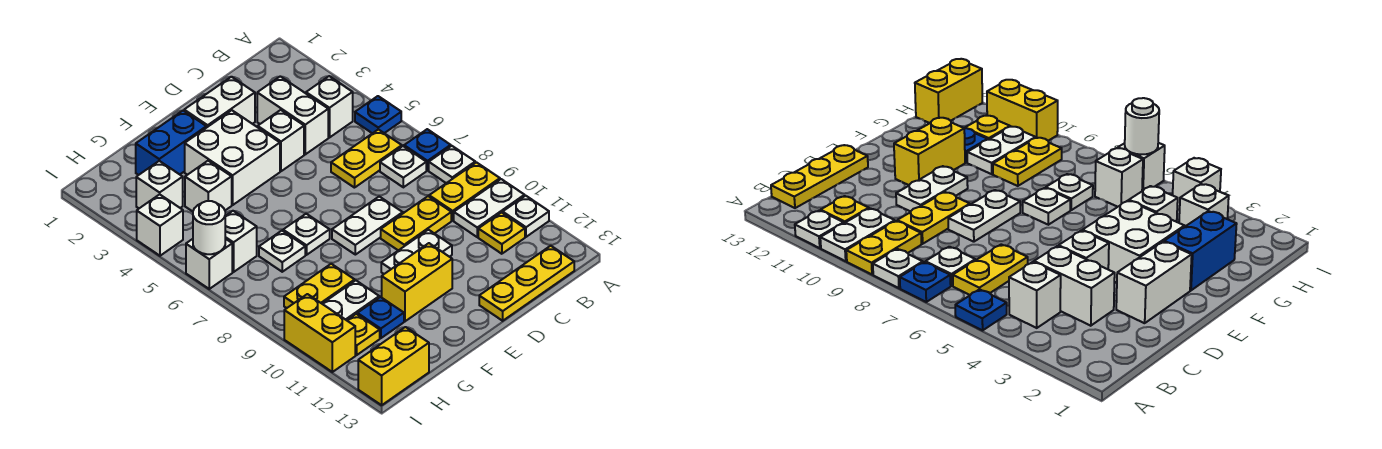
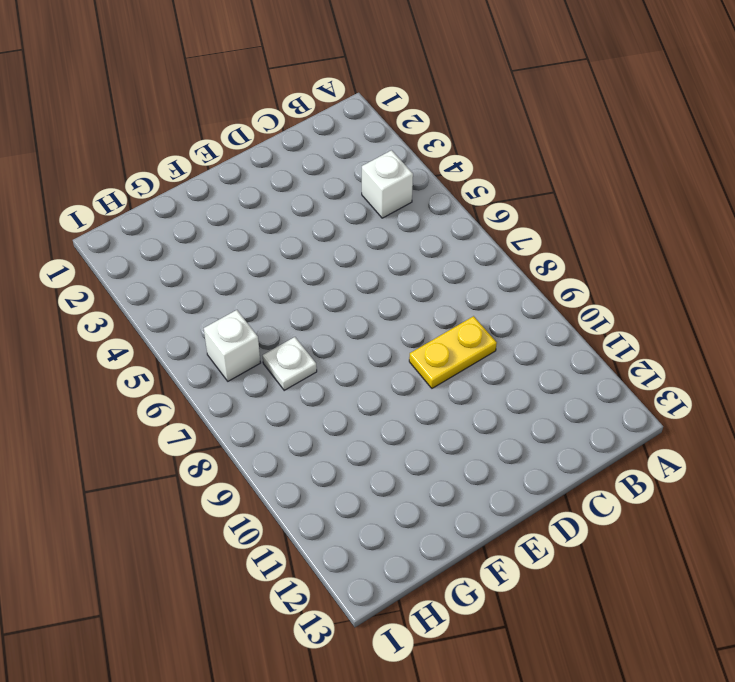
none -> blue 1x1 plate [355,96,401,133]
none -> blue 1x1 plate [404,129,451,170]
none -> white 1x1 plate [429,146,475,183]
none -> yellow 1x2 plate [429,162,500,220]

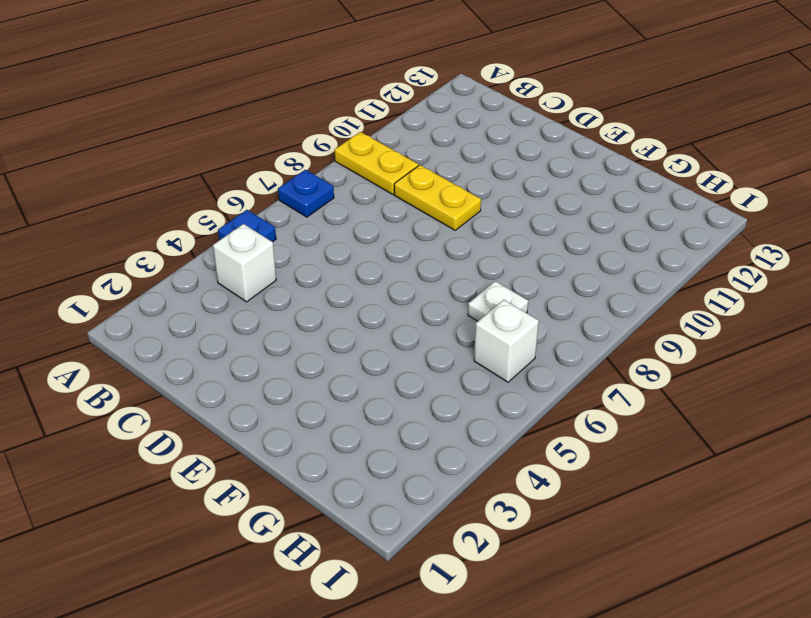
none -> white 1x1 plate [429,146,475,183]
none -> white 1x2 plate [454,179,525,237]
none -> white 1x1 plate [503,196,549,237]
none -> yellow 1x2 plate [331,129,402,188]

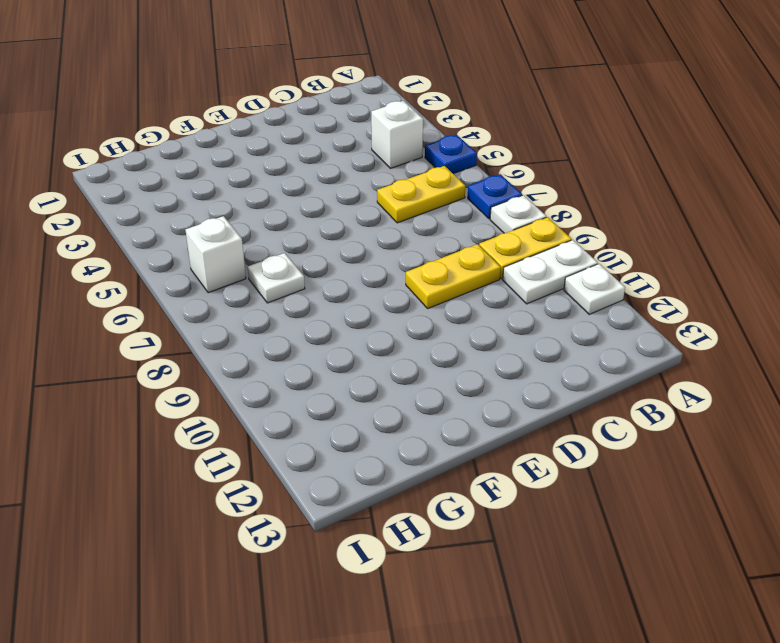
none -> white 1x1 plate [380,146,426,187]
none -> yellow 1x1 plate [478,213,525,254]
none -> yellow 1x3 plate [479,246,574,321]
none -> white 1x2 brick [257,76,328,154]

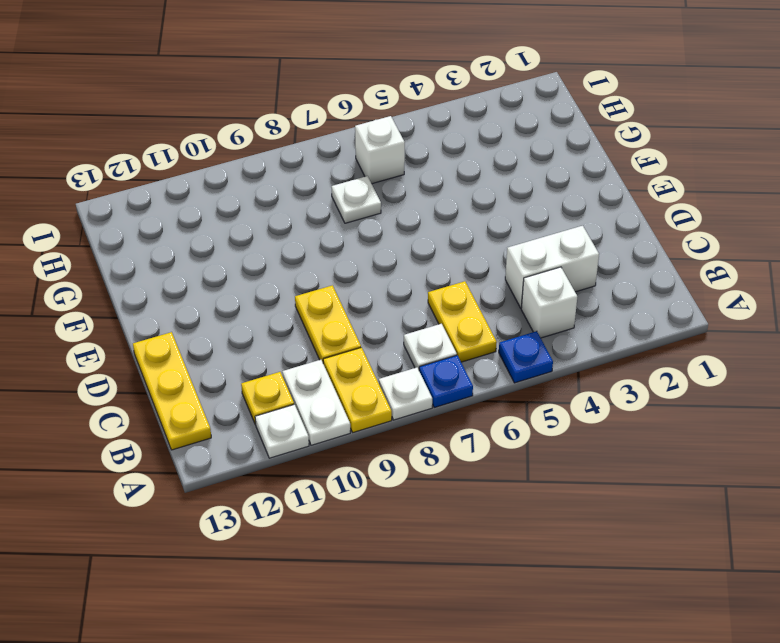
none -> white 1x2 brick [184,77,255,128]
none -> white 1x1 brick [258,110,304,171]
none -> white 1x2 plate [332,197,403,255]
none -> white 1x2 plate [381,230,452,274]

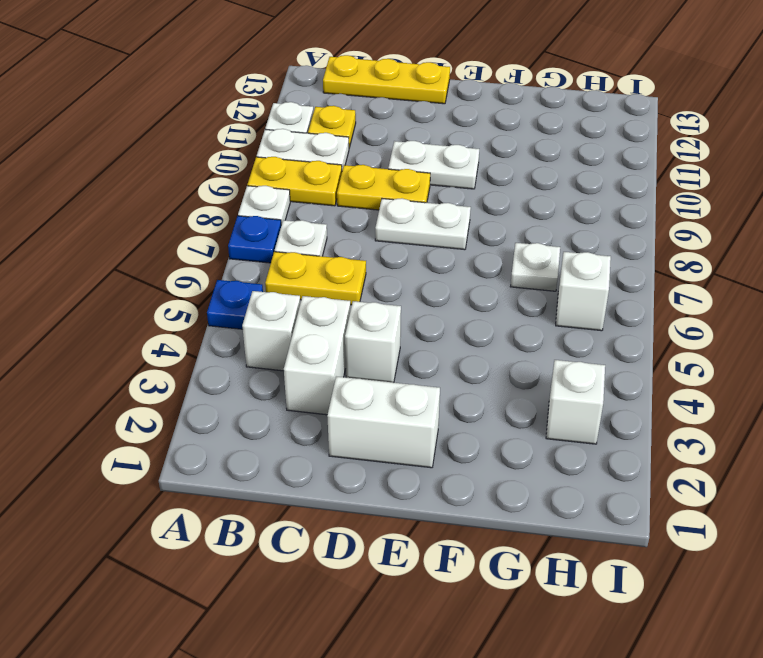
none -> white 2x2 brick [185,110,280,205]
none -> yellow 1x2 brick [382,243,452,321]
none -> blue 1x2 brick [136,111,206,175]
none -> white 1x1 plate [283,214,330,255]

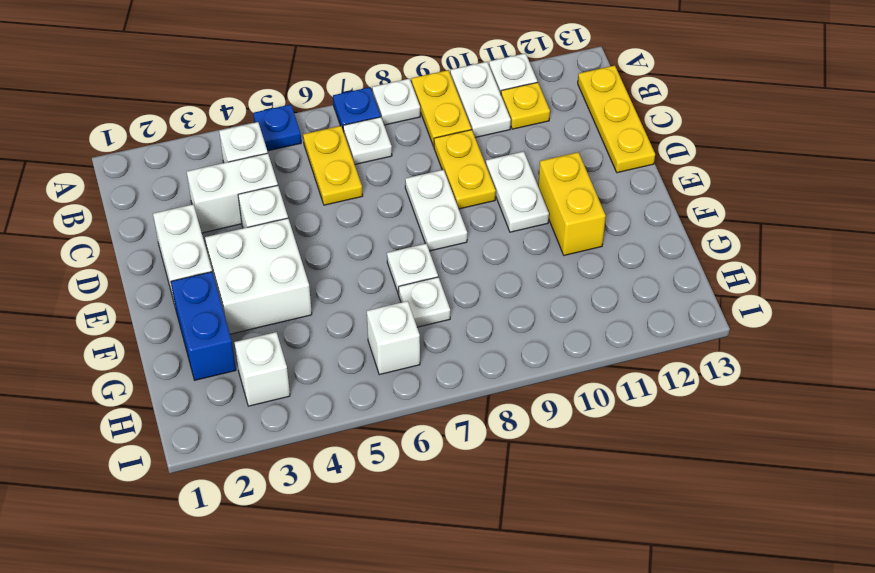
none -> white 1x1 brick [185,161,232,211]
none -> yellow 1x2 plate [284,264,355,308]
none -> white 1x2 plate [322,280,379,320]
none -> blue 1x1 plate [357,297,404,338]

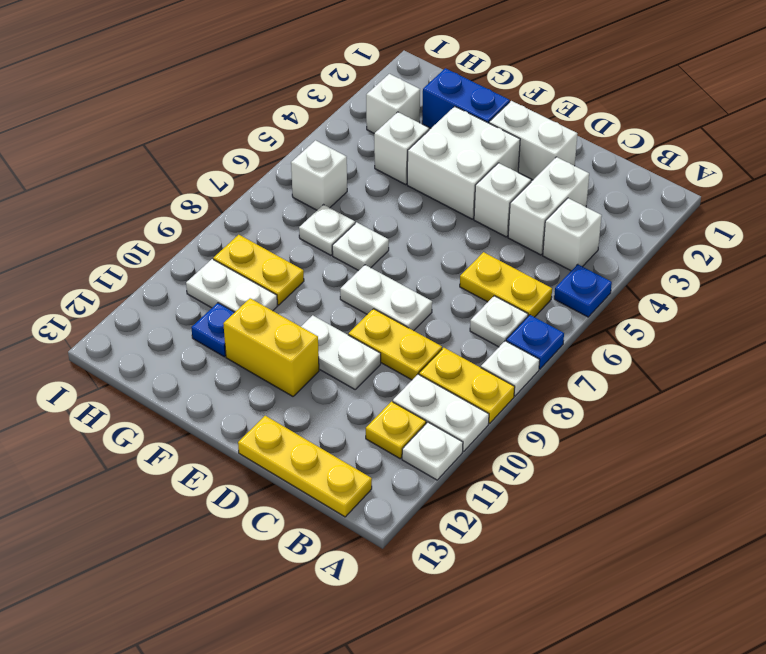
none -> yellow 1x1 plate [347,314,380,355]
none -> yellow 1x2 brick [358,327,429,405]
none -> white 1x1 brick [137,194,183,256]
none -> white 1x1 brick [186,239,232,289]

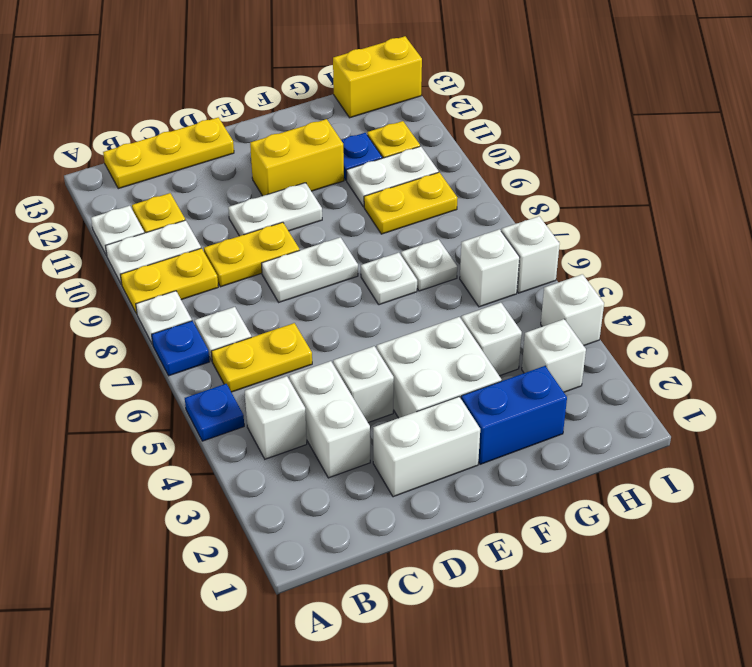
none -> yellow 1x2 brick [284,294,355,372]
none -> white 1x1 round brick [193,201,225,254]

